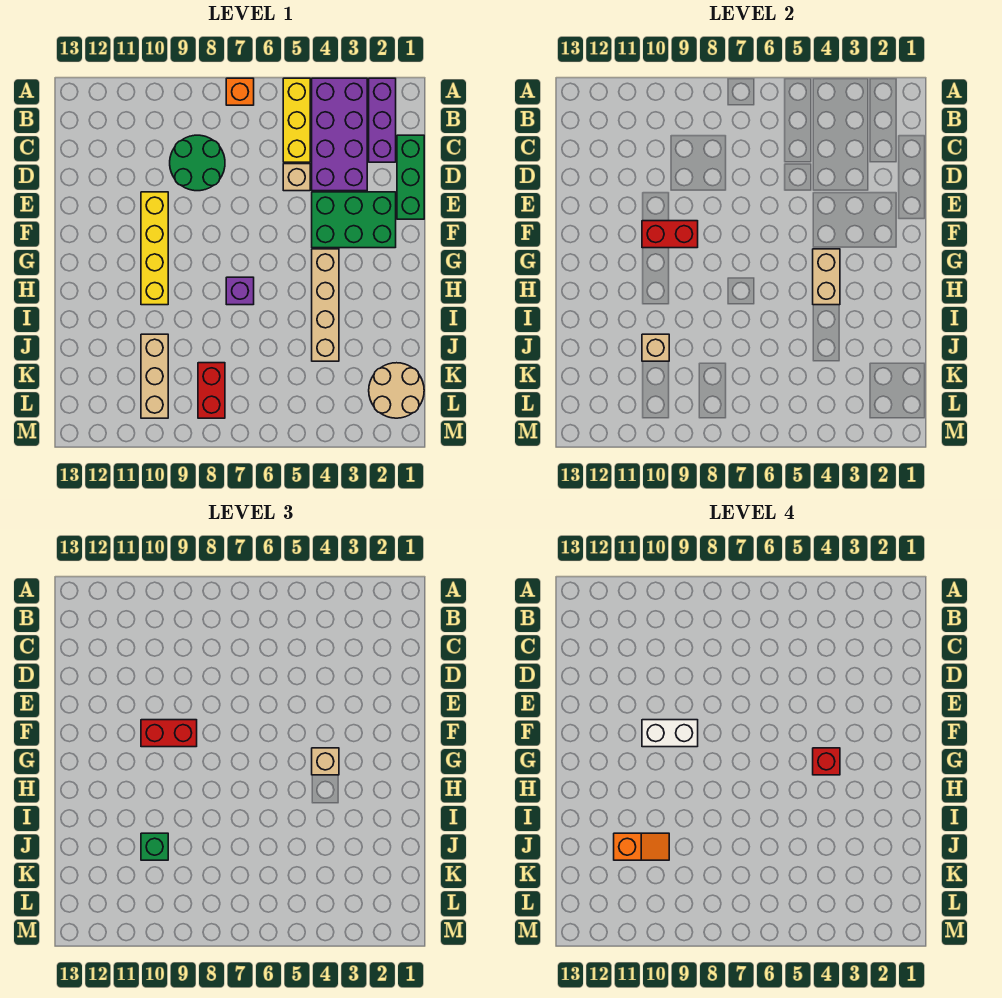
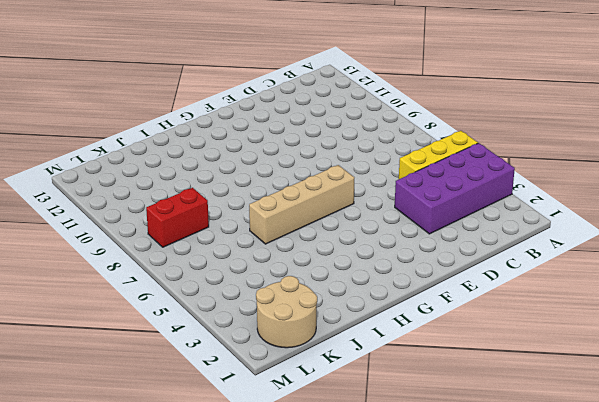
tan 1x4 brick [249,165,355,244] -> tan 1x4 brick moved to [312,249,339,361]
none -> purple 1x3 brick [369,78,396,162]
none -> orange 1x1 brick [226,78,254,105]
none -> green 1x3 brick [397,135,424,219]

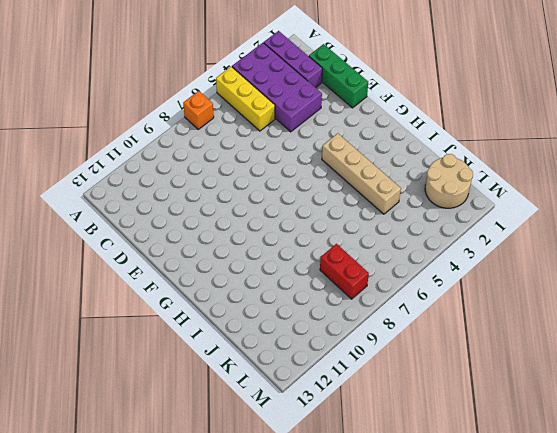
none -> green 2x2 round brick [170,135,225,191]
none -> tan 1x1 brick [283,164,310,191]
none -> green 2x3 brick [312,192,396,248]

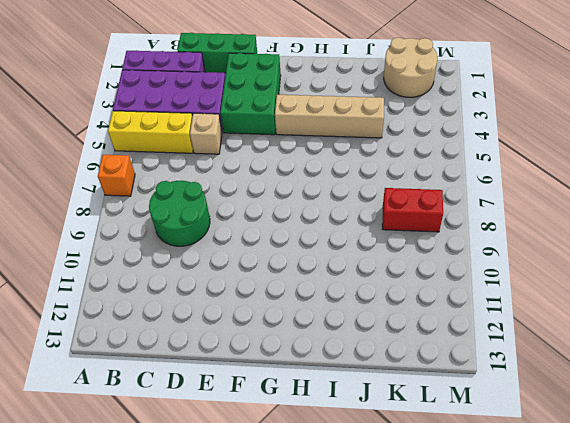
none -> yellow 1x4 brick [141,192,168,305]
none -> purple 1x1 brick [226,277,254,305]
none -> tan 1x3 brick [141,334,168,418]

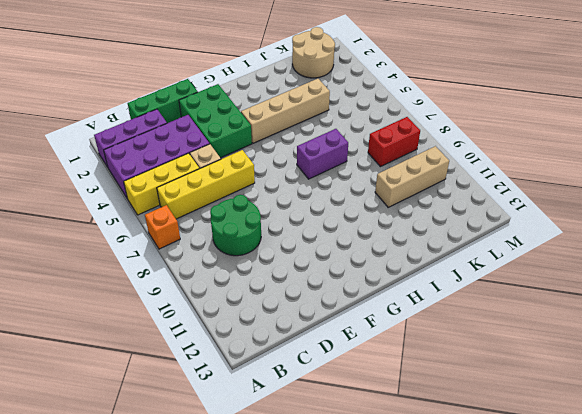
yellow 1x4 brick [157,150,255,219] -> yellow 1x4 brick moved to [141,192,168,305]
purple 1x2 brick [297,129,348,179] -> purple 1x1 brick [226,277,254,305]
none -> red 1x2 brick [642,221,698,248]
none -> tan 1x2 brick [813,249,840,305]
none -> tan 1x1 brick [642,334,669,361]

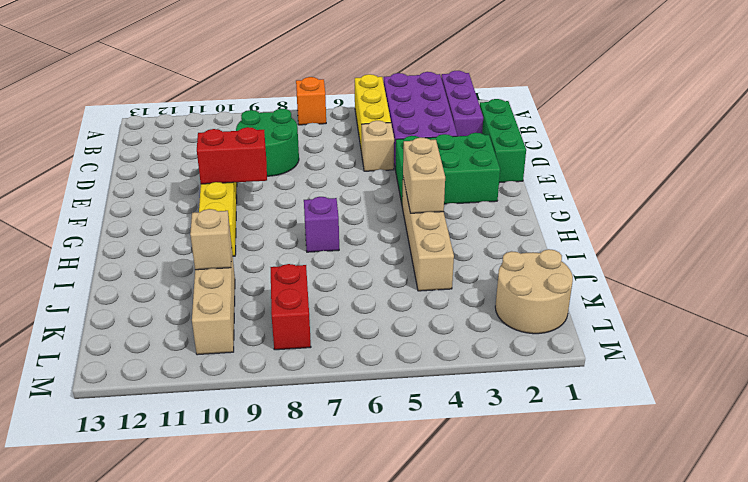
none -> red 1x2 brick [141,720,197,747]
none -> tan 1x1 brick [312,748,339,775]
none -> green 1x1 brick [141,833,168,860]

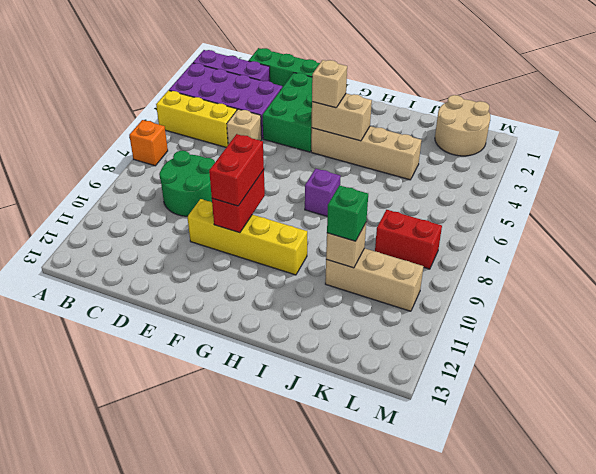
none -> white 1x2 brick [642,720,698,747]
none -> red 1x1 brick [813,748,840,775]
none -> orange 1x2 slope [614,833,669,860]

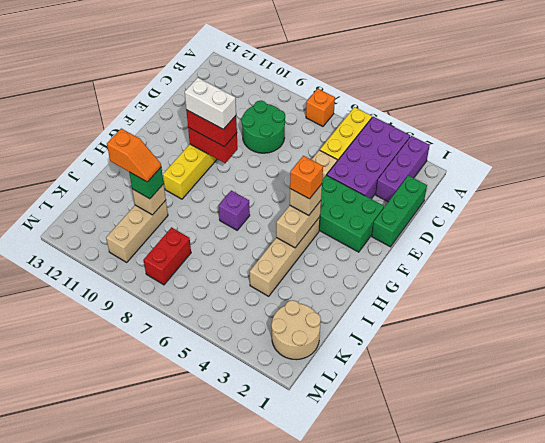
orange 1x1 brick [290,156,323,199] -> red 1x1 brick [813,748,840,775]

